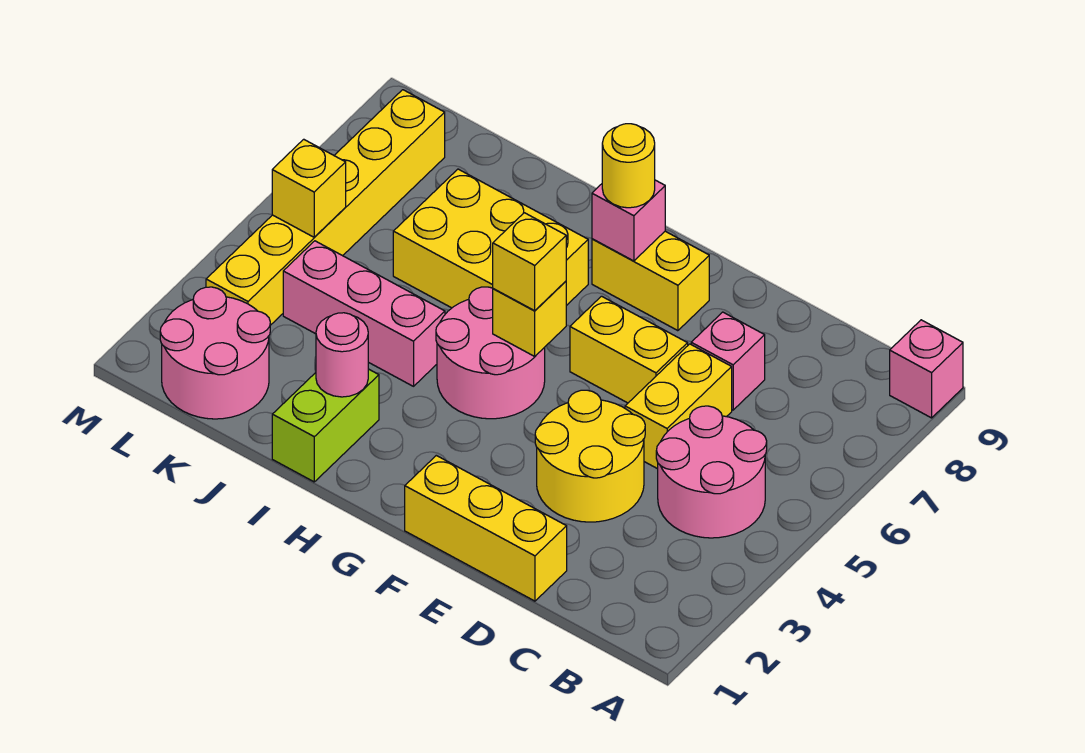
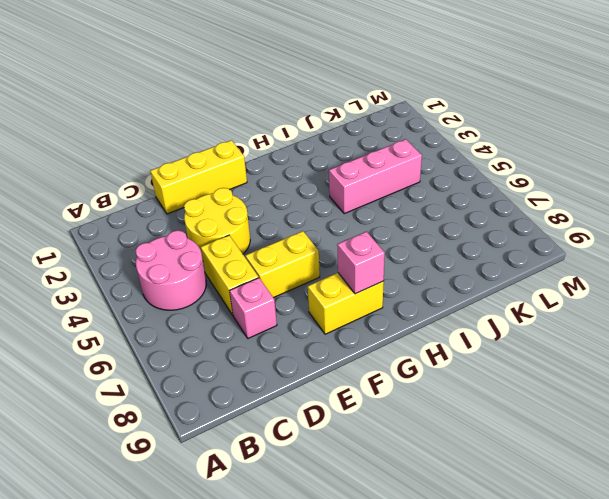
none -> pink 1x1 brick [890,320,963,418]
none -> pink 2x2 round brick [436,287,545,419]
none -> yellow 2x3 brick [393,169,588,308]

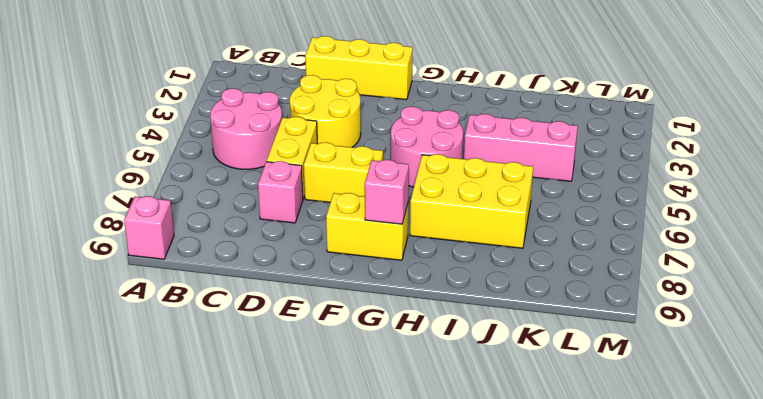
none -> lime 1x2 brick [272,369,379,482]
none -> pink 2x2 round brick [160,287,270,419]
none -> yellow 1x6 brick [206,90,445,325]

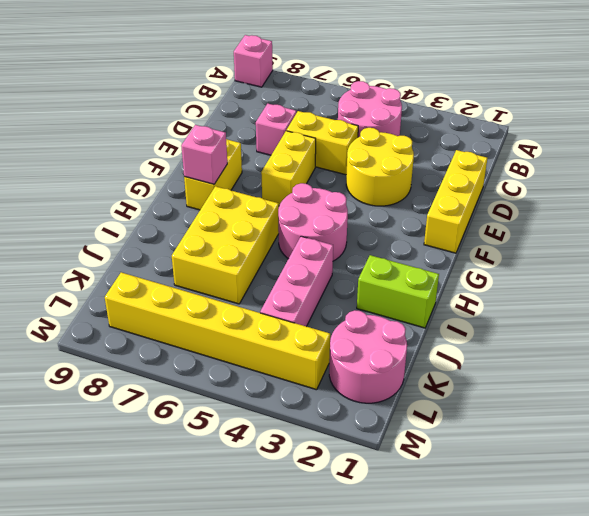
none -> yellow 1x1 brick [493,281,566,356]
none -> pink 1x1 round brick [316,313,368,397]
none -> yellow 1x1 brick [272,139,346,237]

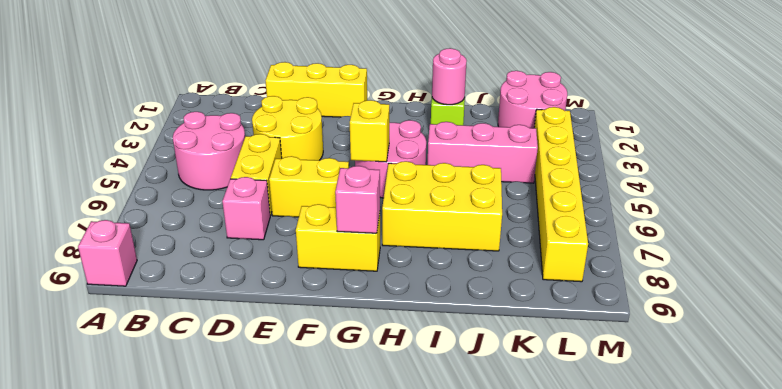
none -> yellow 1x1 brick [272,139,346,237]
none -> yellow 1x1 brick [493,213,566,311]
none -> yellow 1x1 round brick [602,124,655,208]

